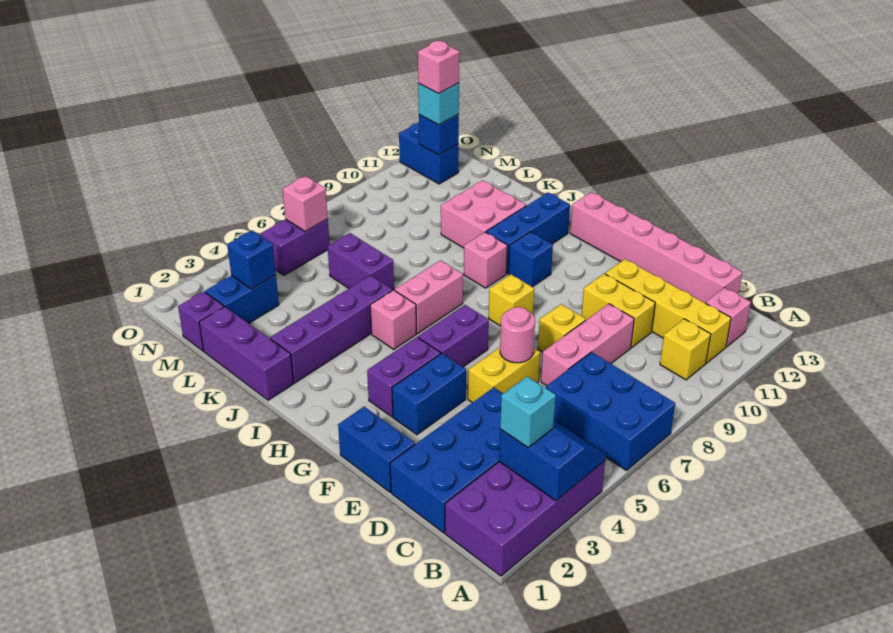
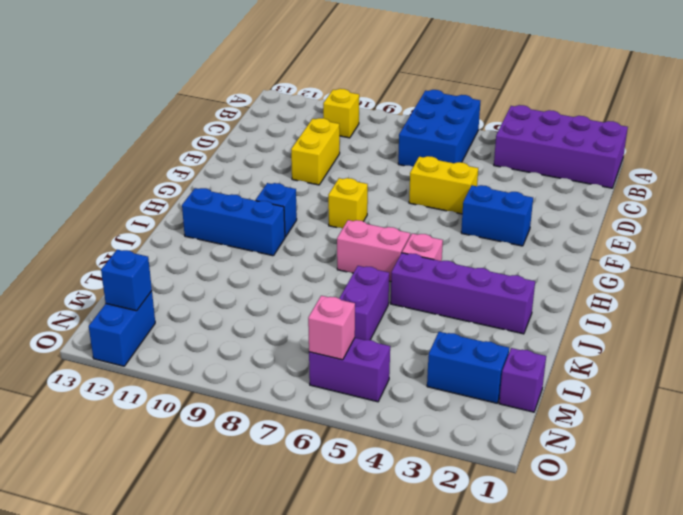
none -> yellow 1x4 brick [605,259,731,363]
none -> pink 1x1 brick [705,288,751,347]
none -> blue 2x4 brick [390,387,503,533]
none -> pink 1x6 brick [570,192,742,303]

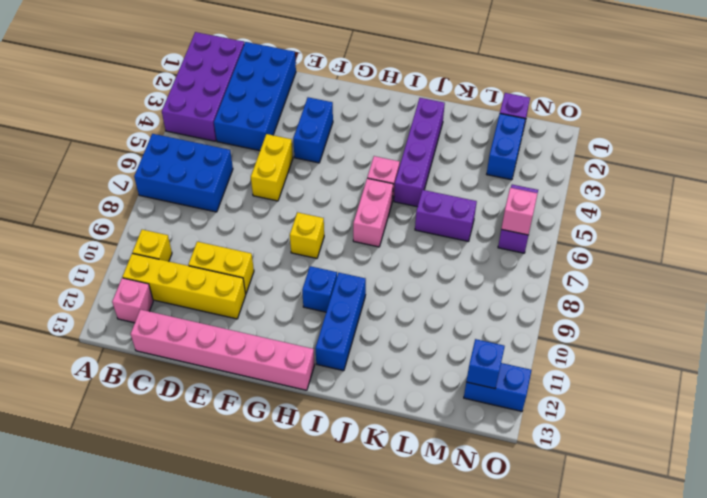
none -> pink 1x3 brick [541,304,634,386]
none -> blue 1x2 brick [338,407,415,492]
none -> yellow 1x1 brick [538,304,586,352]
none -> purple 1x2 brick [367,337,441,417]

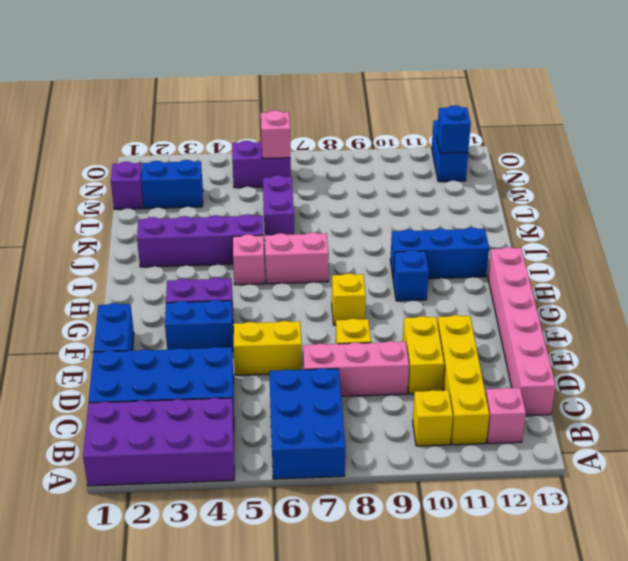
none -> purple 1x2 brick [418,305,489,367]
none -> pink 1x1 brick [464,232,507,288]
none -> purple 1x3 brick [199,307,294,400]
none -> pink 2x2 brick [441,180,526,248]

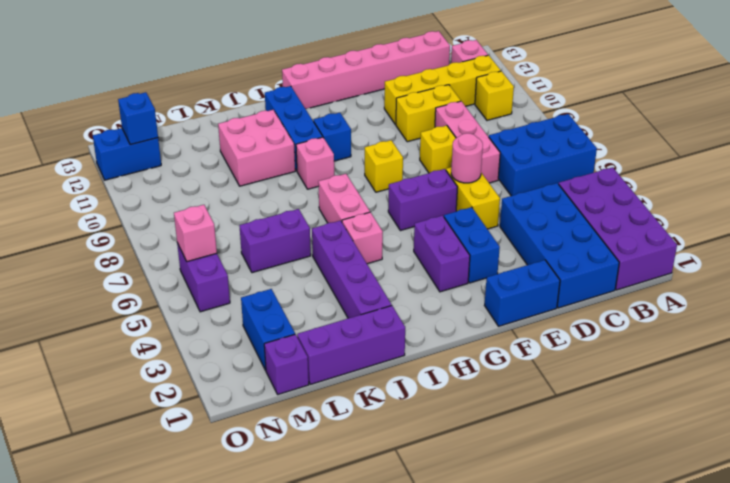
purple 1x2 brick [388,169,457,231] -> purple 1x2 brick turned to [418,305,489,367]
none -> blue 2x2 slope [499,421,606,501]
none -> blue 1x1 brick [227,230,276,289]
none -> cyan 1x1 brick [500,377,556,447]
none -> cyan 1x1 brick [418,83,459,125]

